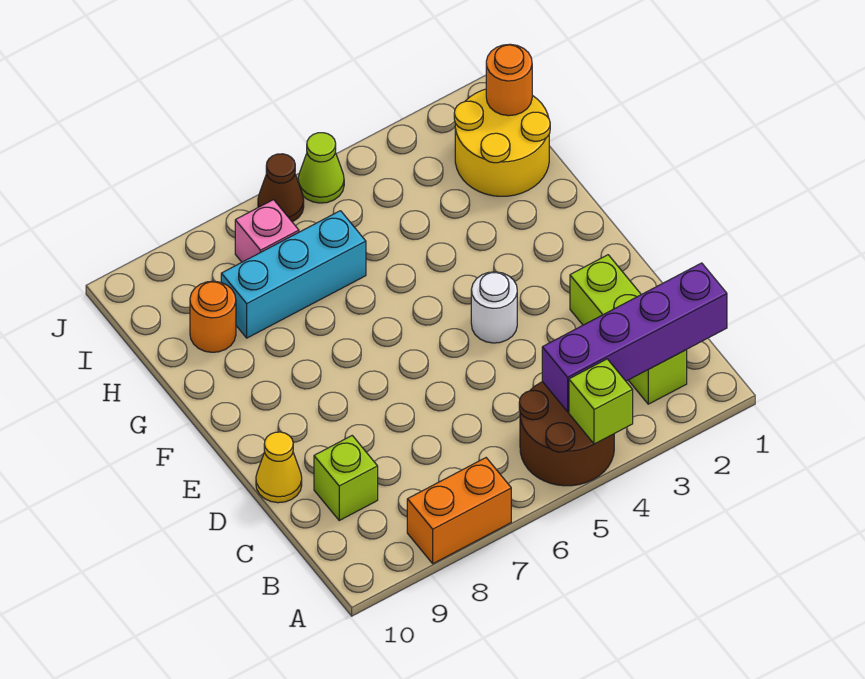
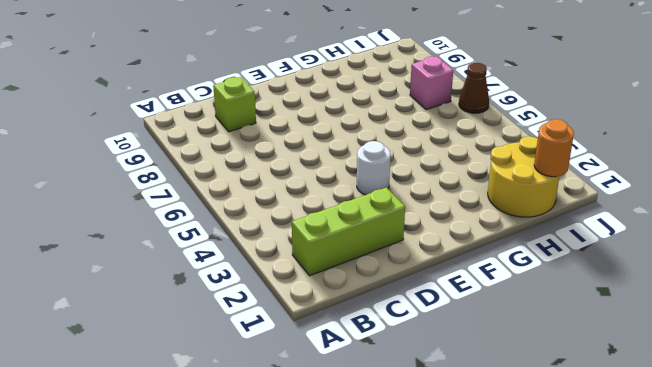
none -> brown 2x2 round brick [519,382,614,486]
none -> orange 1x2 brick [407,458,511,564]
none -> yellow 1x1 cone [256,432,302,503]

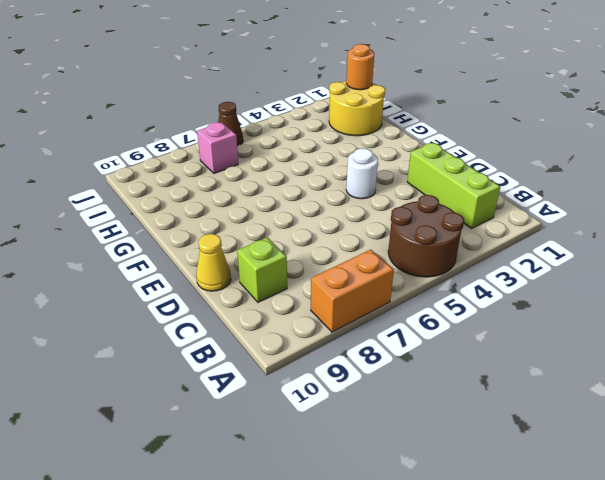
none -> cyan 1x3 brick [221,211,366,338]
none -> orange 1x1 round brick [190,281,236,352]
none -> lime 1x1 cone [298,133,344,203]

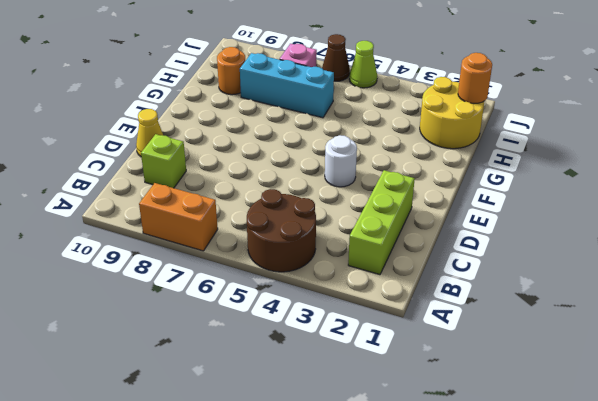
none -> lime 1x1 brick [569,359,633,444]
none -> purple 1x4 brick [542,263,727,412]

